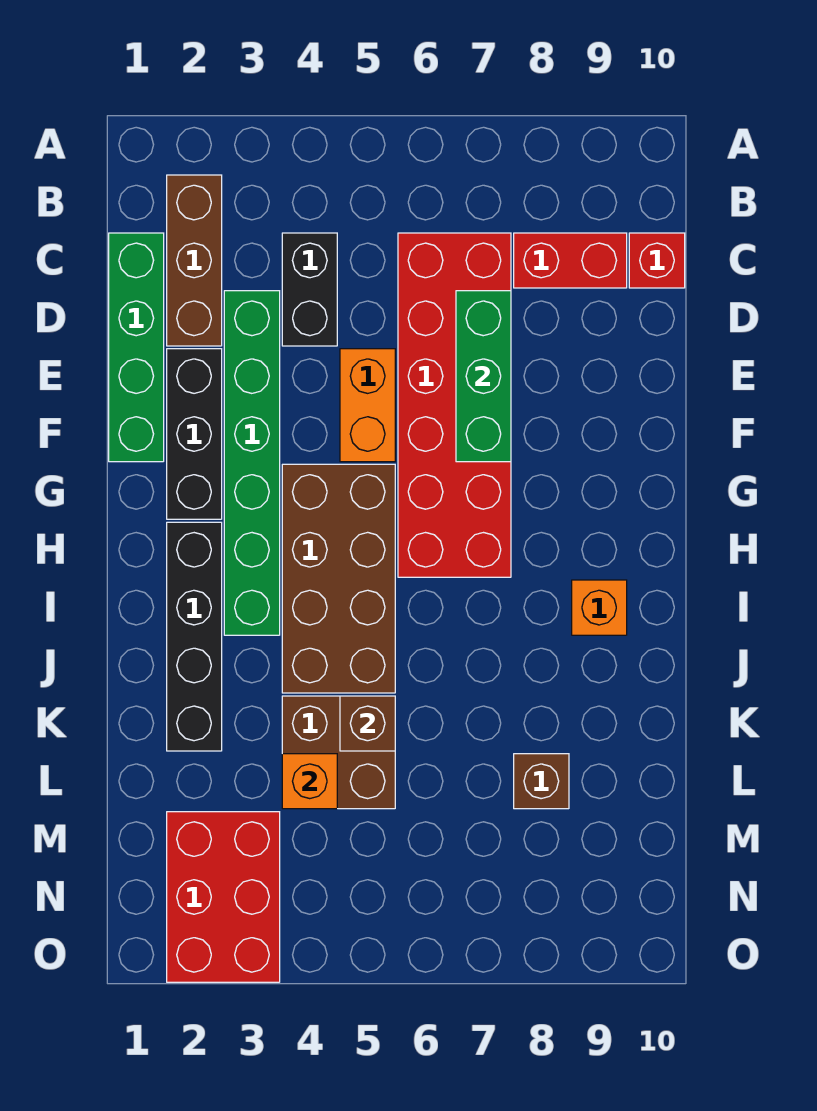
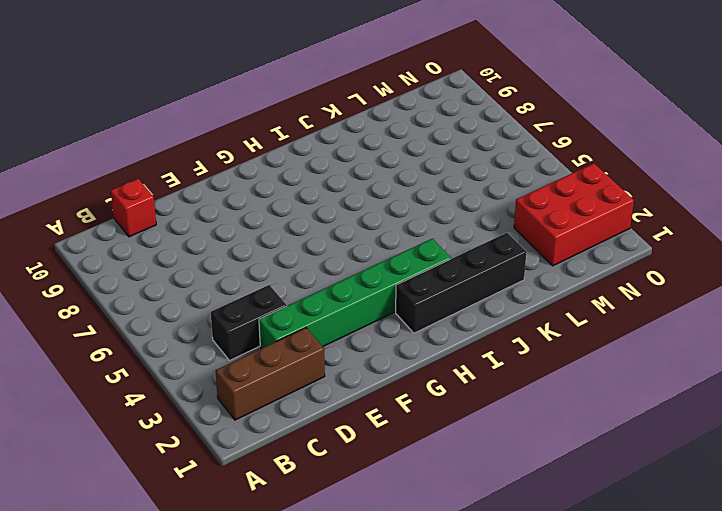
none -> green 1x4 brick [109,233,164,462]
none -> red 2x6 brick [398,233,511,577]
none -> red 1x2 brick [514,233,627,288]

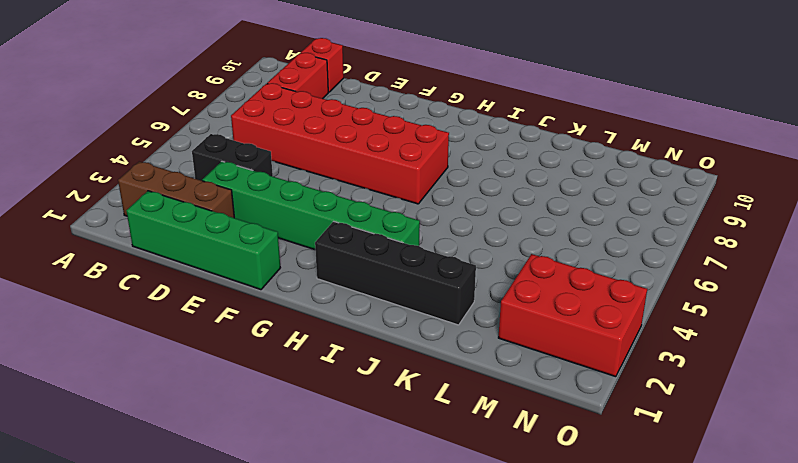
none -> black 1x3 brick [167,349,222,519]
none -> orange 1x2 brick [340,349,395,462]
none -> brown 2x4 brick [282,464,395,693]

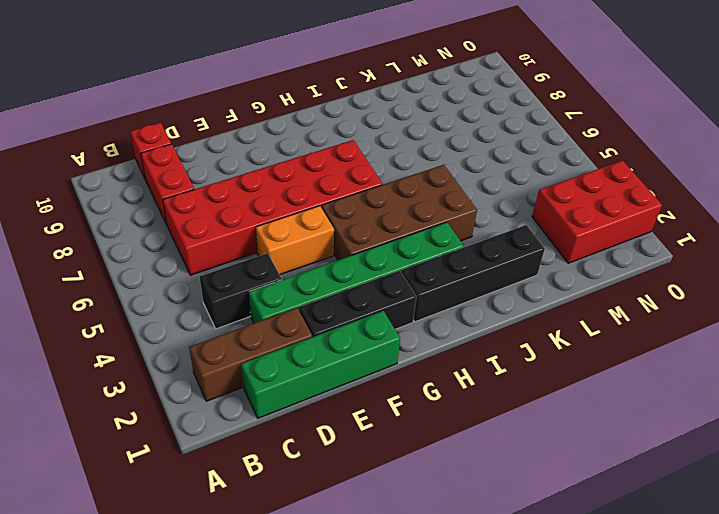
none -> orange 1x1 brick [572,580,627,635]
none -> brown 2x2 brick [282,696,395,809]
none -> brown 1x1 brick [514,754,569,809]

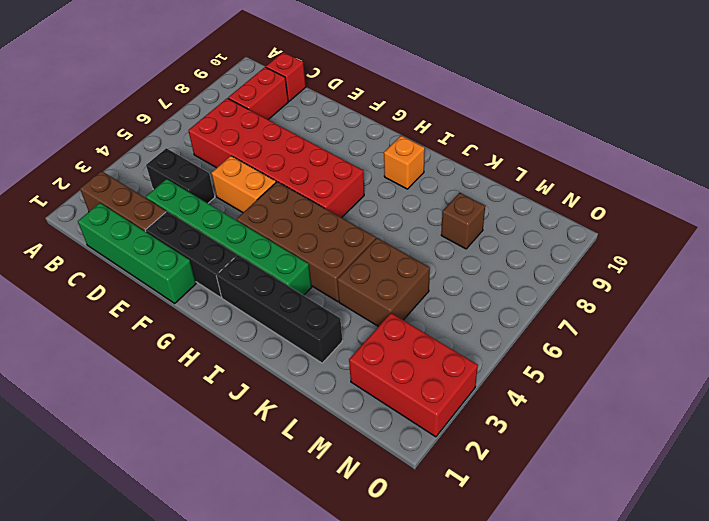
none -> green 1x3 brick [456,291,511,462]
none -> brown 1x1 brick [340,696,395,751]
none -> orange 1x1 brick [282,754,337,809]

